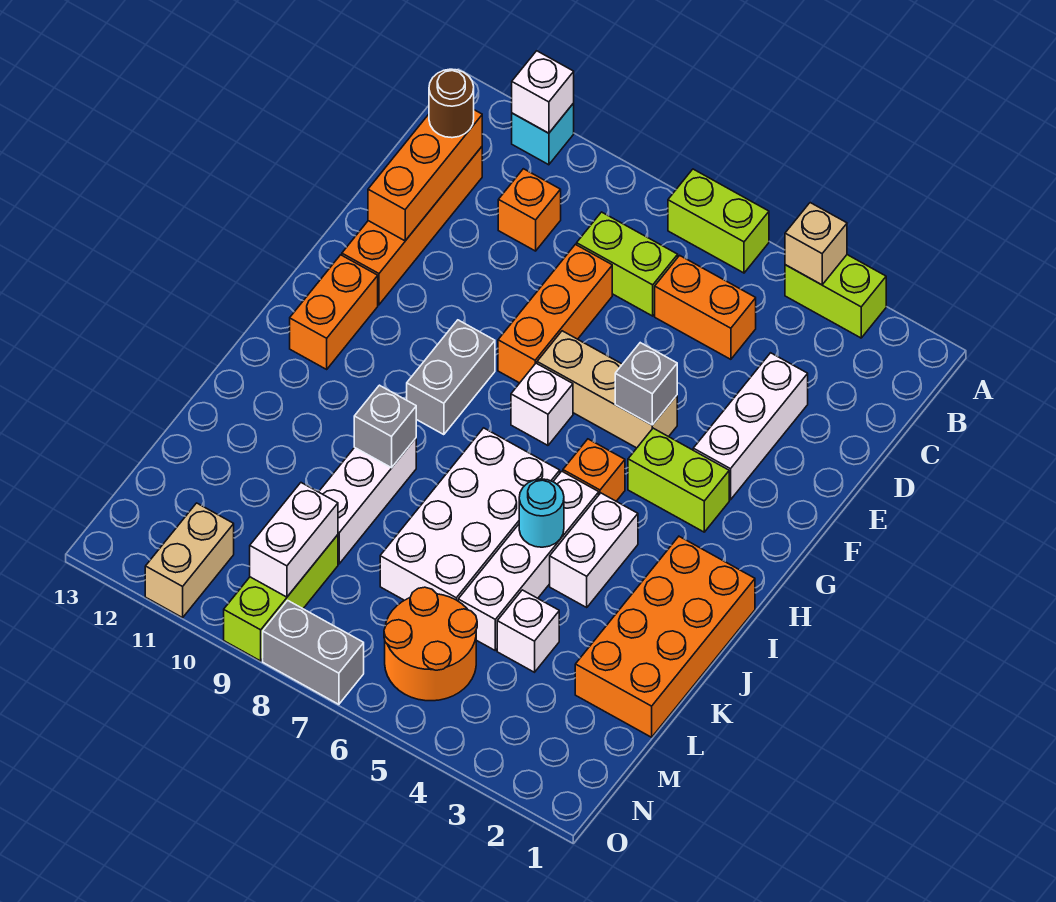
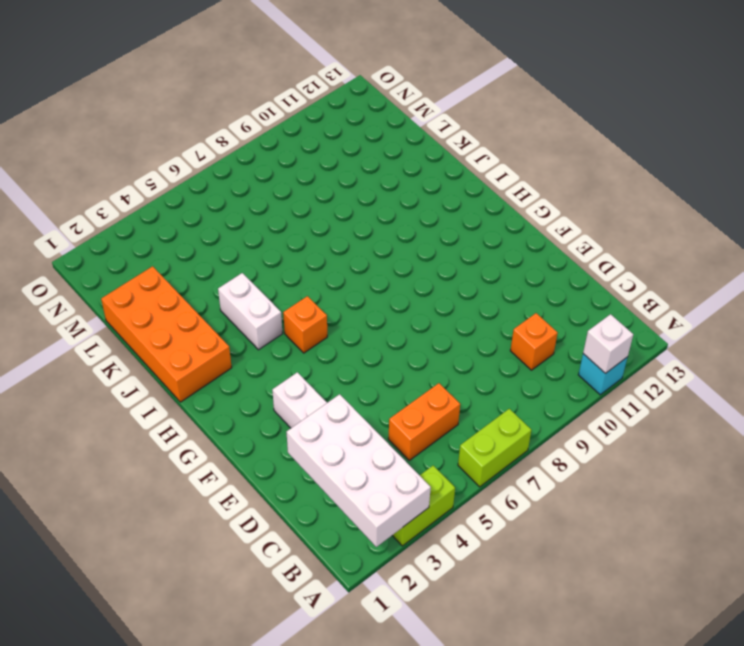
white 2x4 brick [287,394,431,547] -> white 2x4 brick moved to [380,428,560,601]
none -> lime 1x2 brick [577,212,678,316]
none -> orange 1x4 brick [342,147,482,305]
none -> orange 1x3 brick [498,244,612,383]
none -> tan 1x3 brick [537,331,677,448]

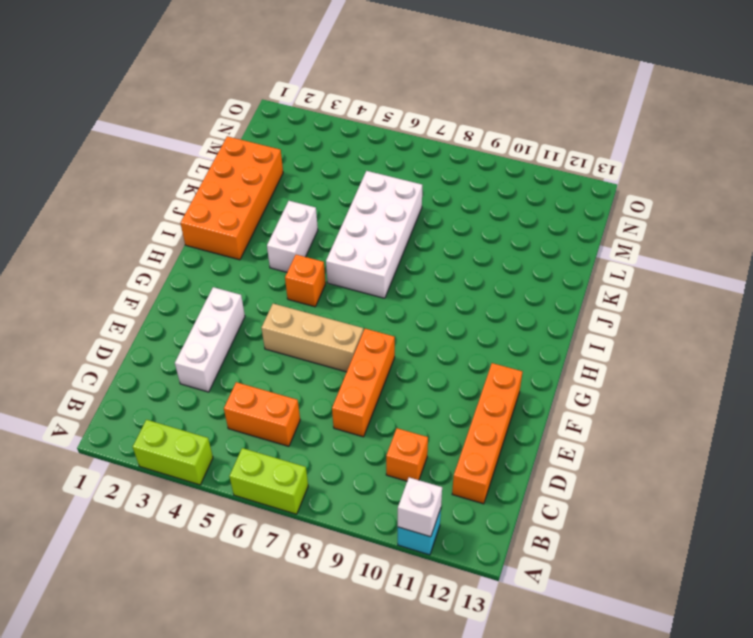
none -> lime 1x2 brick [577,212,678,316]
none -> lime 1x2 brick [628,428,729,532]
none -> white 1x1 brick [511,363,573,445]
none -> grey 1x2 brick [407,320,495,435]

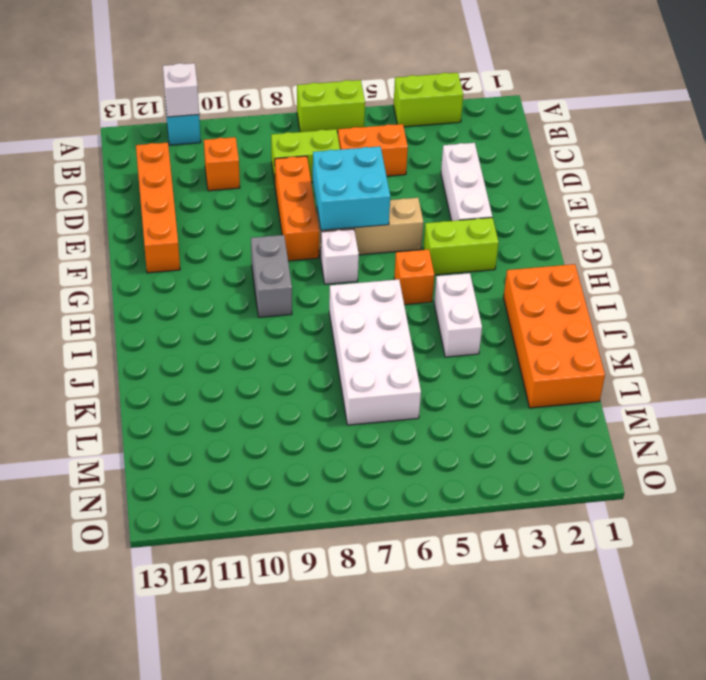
cyan 2x2 brick [313,146,390,230] -> none
none -> orange 1x2 brick [290,255,378,369]
none -> white 1x4 brick [458,471,599,650]
none -> white 1x3 brick [319,438,416,564]
none -> white 1x1 brick [497,590,559,672]

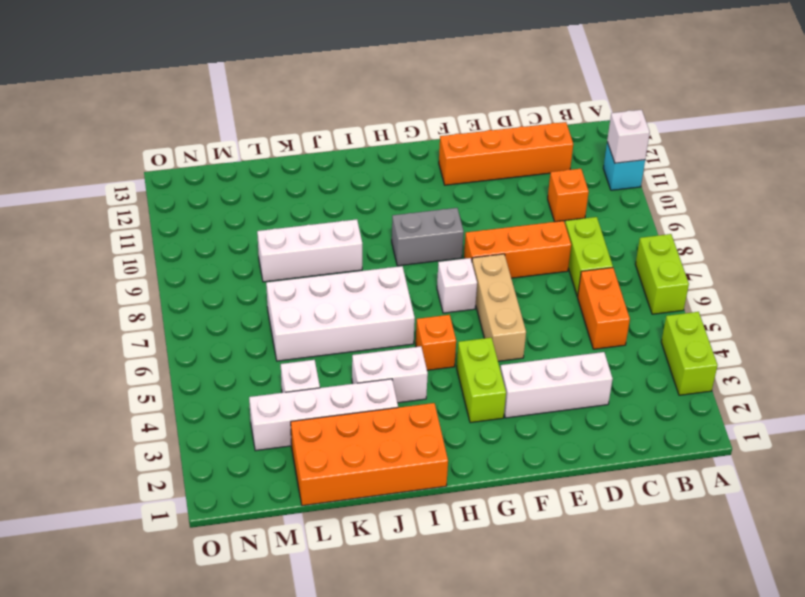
white 1x4 brick [249,379,398,451] -> white 1x4 brick moved to [458,471,599,650]
none -> orange 1x2 brick [290,255,378,369]
none -> orange 2x2 round brick [384,587,477,701]
none -> lime 1x3 brick [224,535,338,661]
none -> tan 1x2 brick [145,503,234,618]

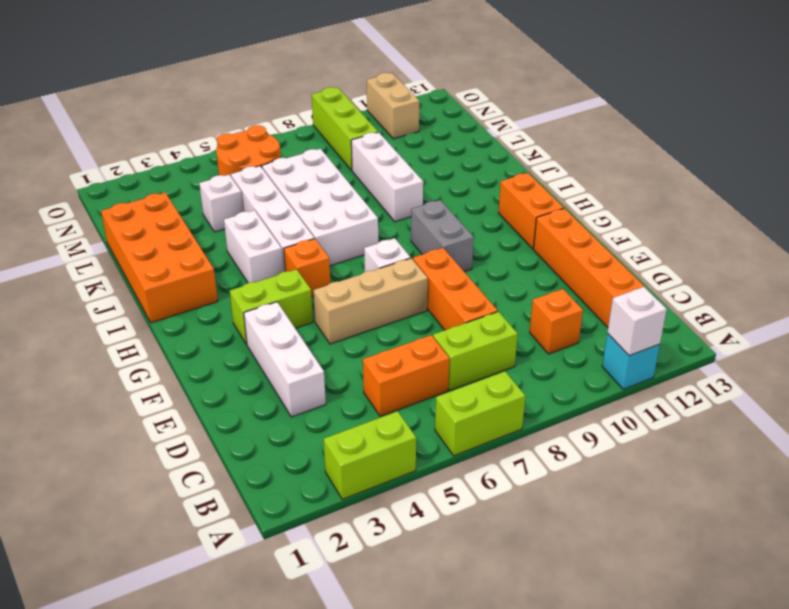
none -> grey 1x2 brick [263,600,364,704]
none -> tan 1x1 brick [785,203,847,285]
none -> orange 1x3 brick [368,110,482,241]
none -> grey 1x1 brick [615,343,677,425]

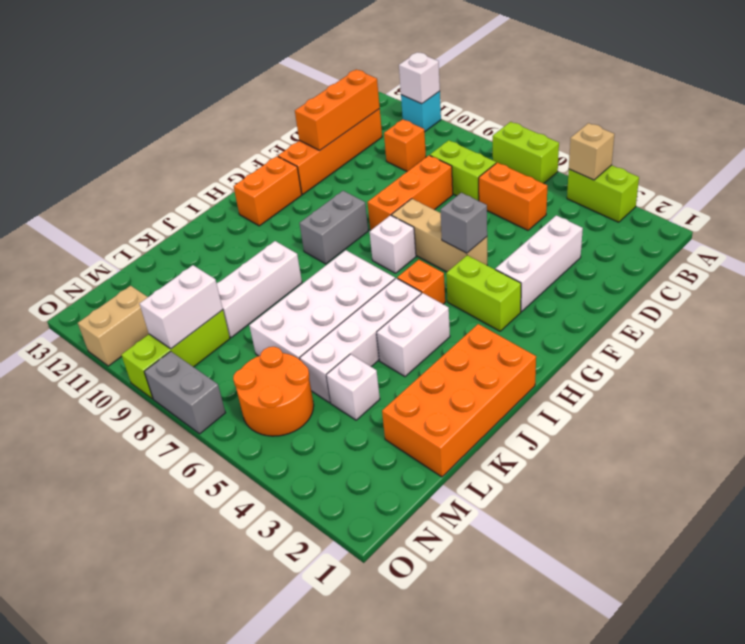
none -> cyan 1x1 round brick [519,479,564,547]
none -> grey 1x1 brick [354,385,416,468]
none -> brown 1x1 round brick [429,69,474,138]

